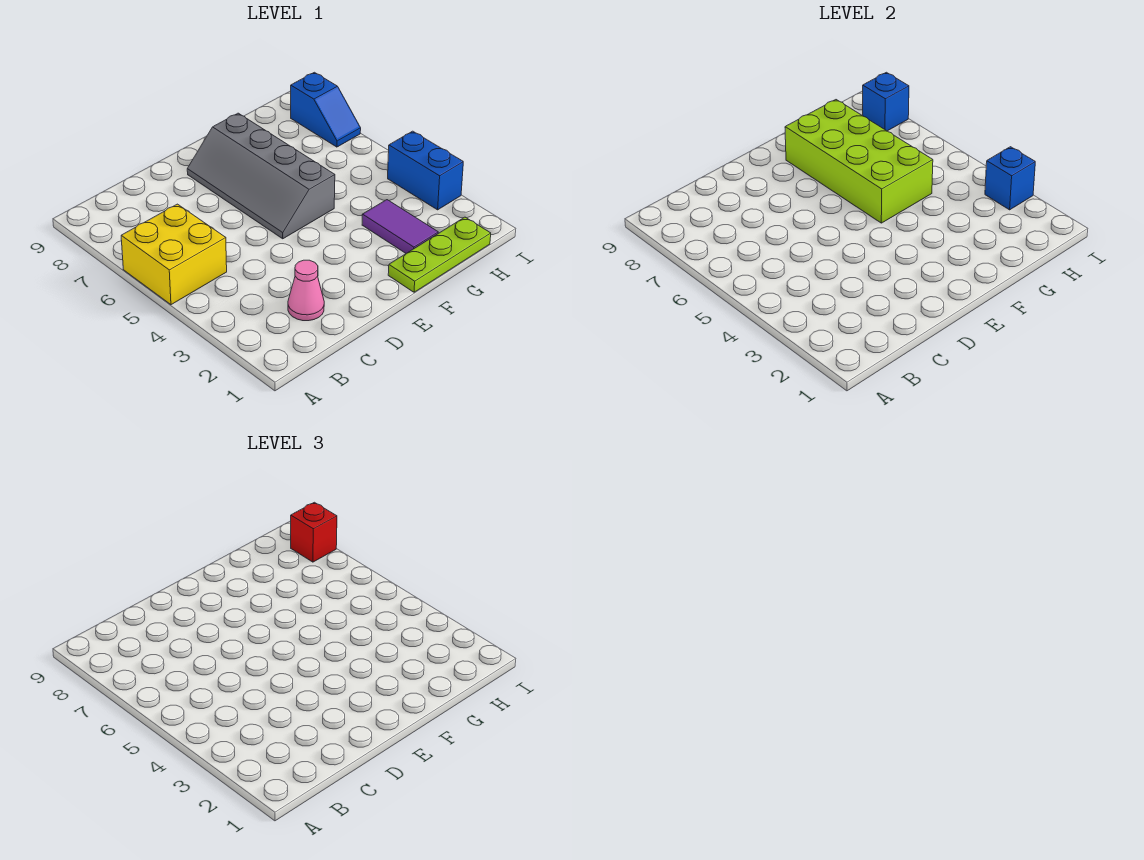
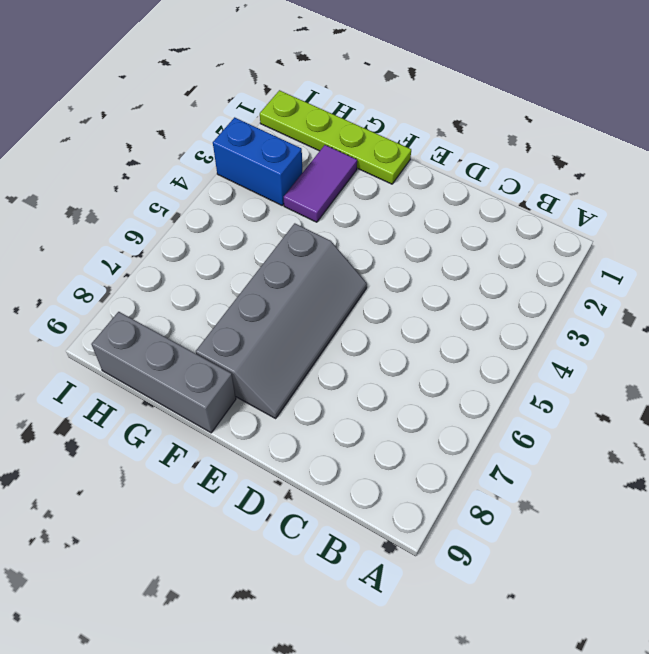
lime 1x4 plate [260,90,411,184] -> lime 1x3 plate [388,217,491,292]
grey 1x3 brick [91,312,236,433] -> none
blue 1x2 brick [213,117,302,205] -> blue 1x2 brick turned to [388,131,463,210]
none -> yellow 2x2 brick [121,204,227,305]
none -> pink 1x1 cone [288,260,324,321]

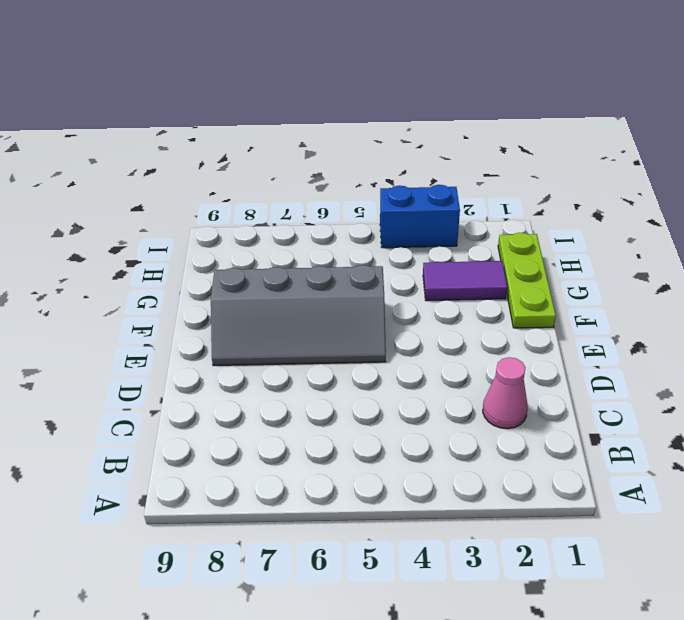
none -> yellow 2x2 brick [121,204,227,305]
none -> blue 1x2 slope [291,72,361,147]

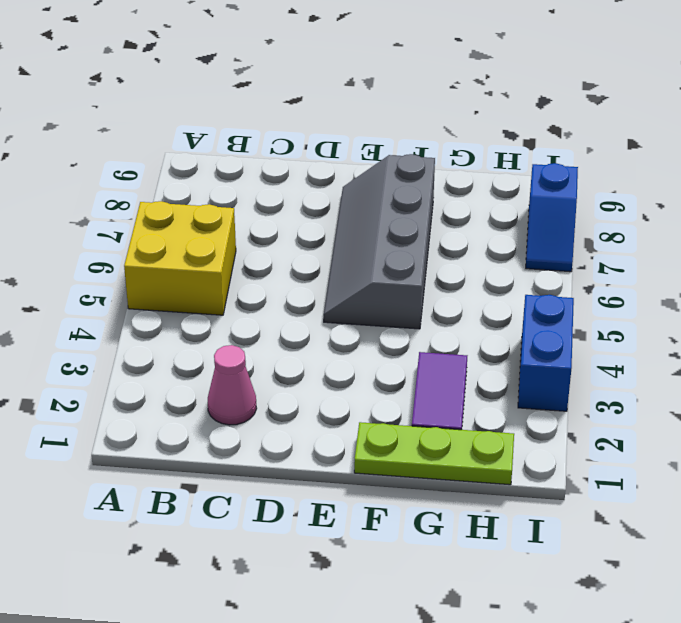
none -> lime 2x4 brick [785,100,933,223]
none -> blue 1x1 brick [985,147,1035,210]

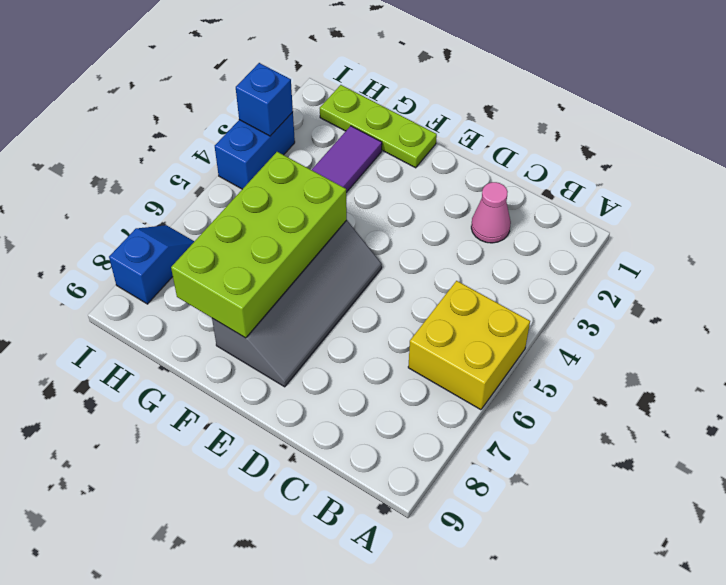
none -> blue 1x1 brick [863,72,909,131]
none -> red 1x1 brick [291,502,337,562]

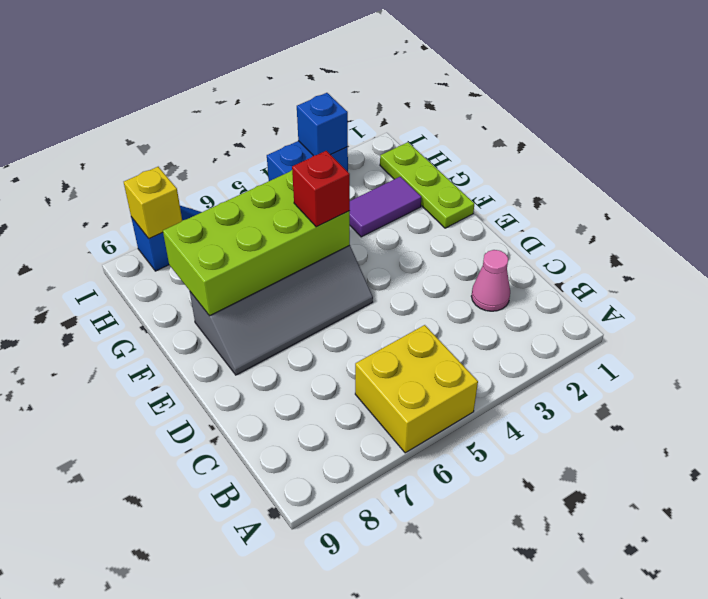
red 1x1 brick [292,151,350,227] -> red 1x1 brick moved to [291,502,337,562]
yellow 1x1 brick [124,167,182,238] -> blue 1x1 brick [863,72,909,131]

